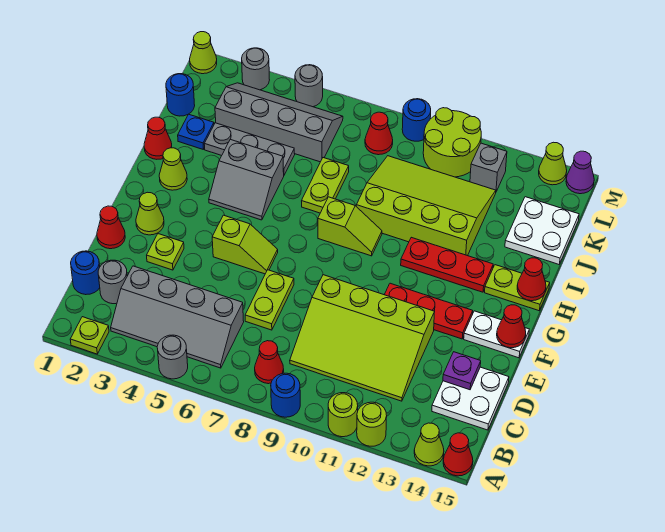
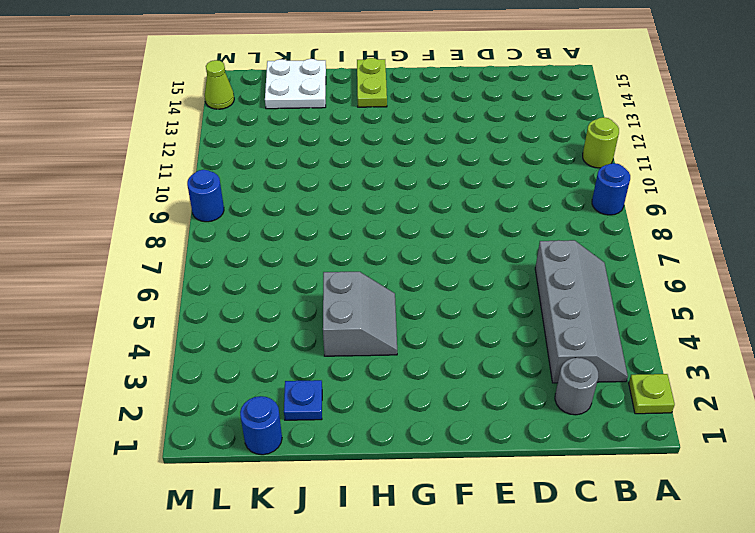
none -> grey 1x1 round brick [157,335,188,379]
none -> lime 1x1 round brick [357,402,387,446]
none -> lime 1x1 cone [414,423,444,466]
none -> red 1x1 cone [443,433,473,476]

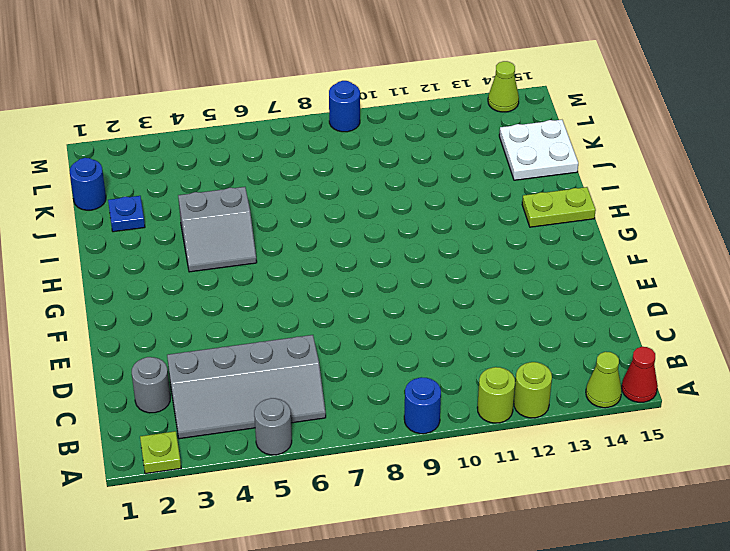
none -> red 1x1 cone [255,341,284,384]
none -> blue 1x1 round brick [71,251,100,295]
none -> lime 3x4 slope [290,275,435,401]
none -> white 2x2 plate [432,367,509,430]

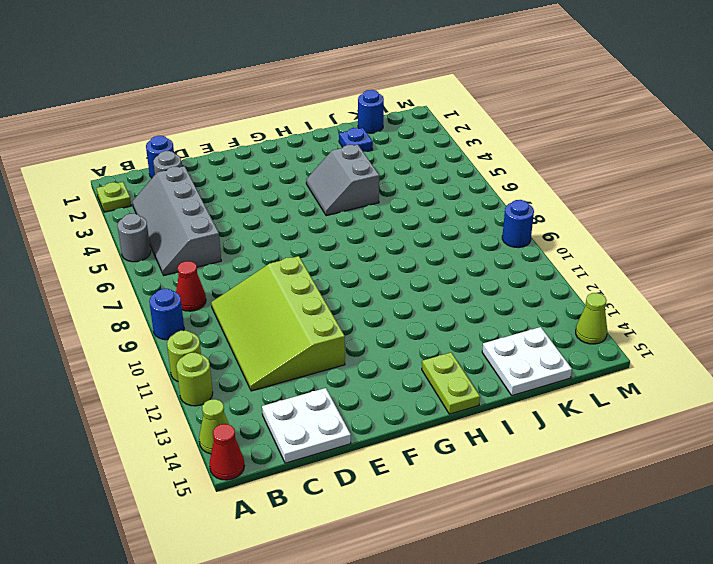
none -> lime 1x2 plate [245,270,294,330]
none -> red 1x1 cone [97,206,125,249]
none -> lime 1x1 plate [147,234,184,270]
none -> lime 1x1 cone [136,192,164,235]

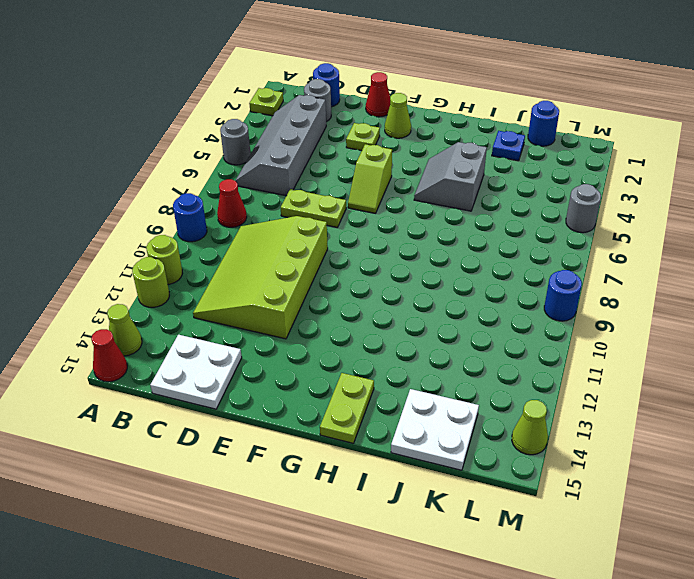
none -> red 1x3 plate [384,283,473,339]
none -> white 1x2 plate [464,311,529,358]
none -> lime 1x1 cone [159,148,187,190]
none -> lime 1x2 slope [318,197,382,256]

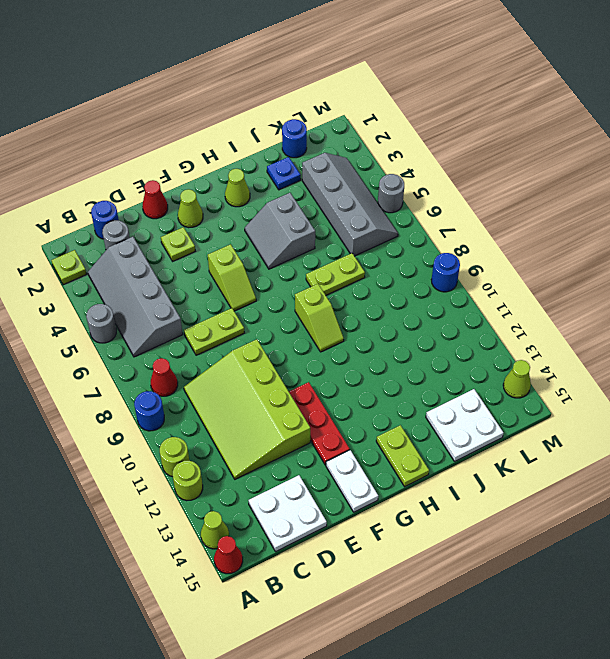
none -> red 1x3 plate [401,237,493,292]
none -> red 1x1 cone [144,117,172,159]
none -> lime 3x4 slope [356,156,496,256]
none -> grey 1x3 plate [204,123,295,175]

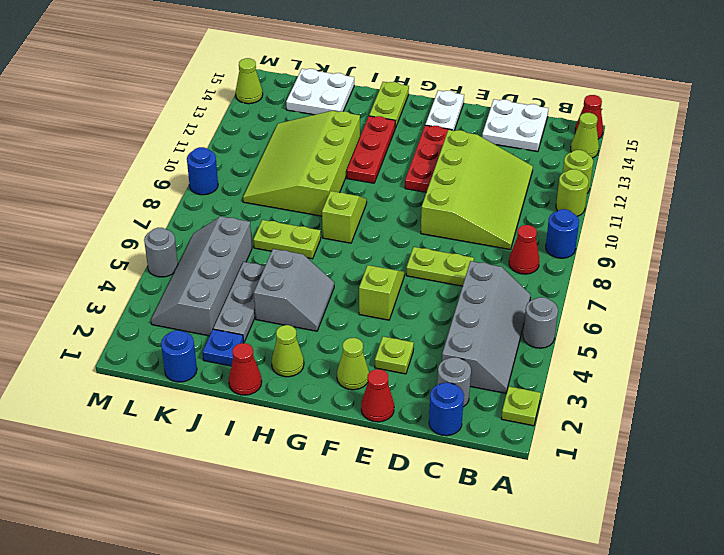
none -> red 1x1 cone [365,112,393,155]
none -> lime 2x2 round brick [423,108,481,177]
none -> grey 1x1 brick [470,143,507,192]
none -> lime 1x1 cone [190,32,217,74]

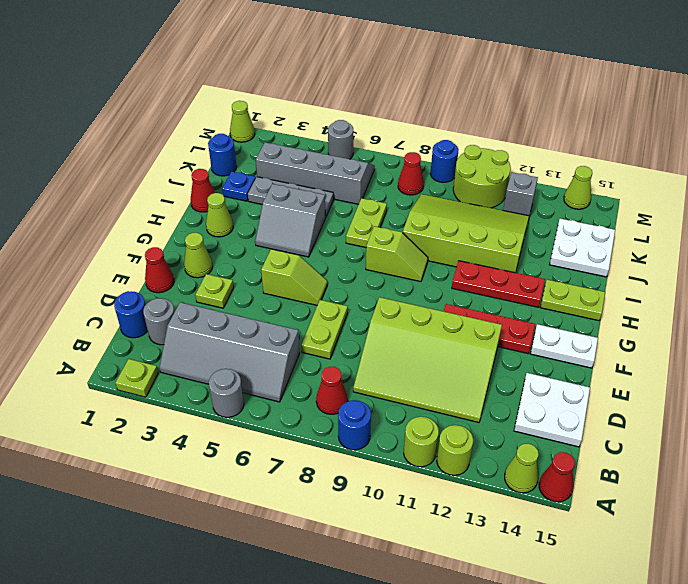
none -> grey 1x1 round brick [242,48,269,90]
none -> purple 1x1 cone [566,151,594,194]
none -> purple 1x1 plate [443,352,481,390]
none -> red 1x1 cone [497,305,526,348]

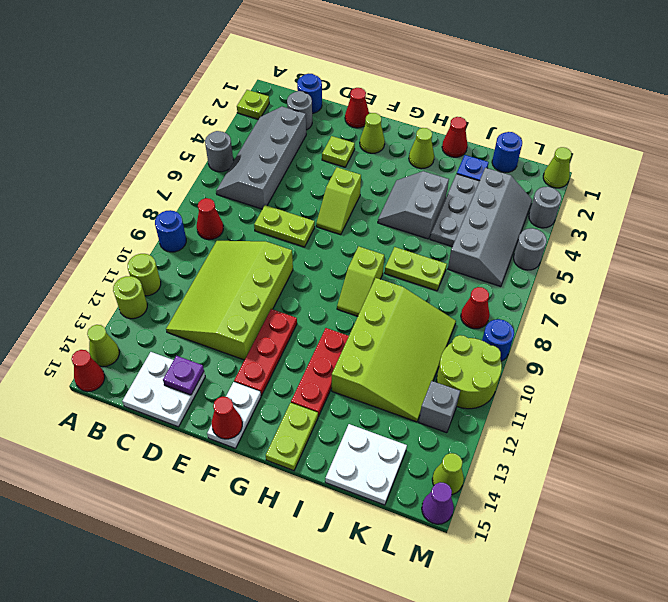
none -> red 1x1 cone [517,258,546,301]

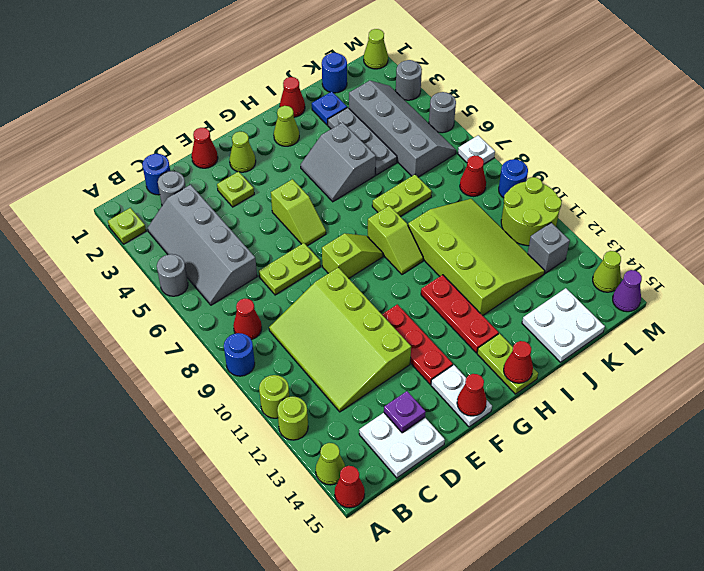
lime 1x2 slope [322,233,383,278] -> none
white 1x1 plate [458,135,495,164] -> none

